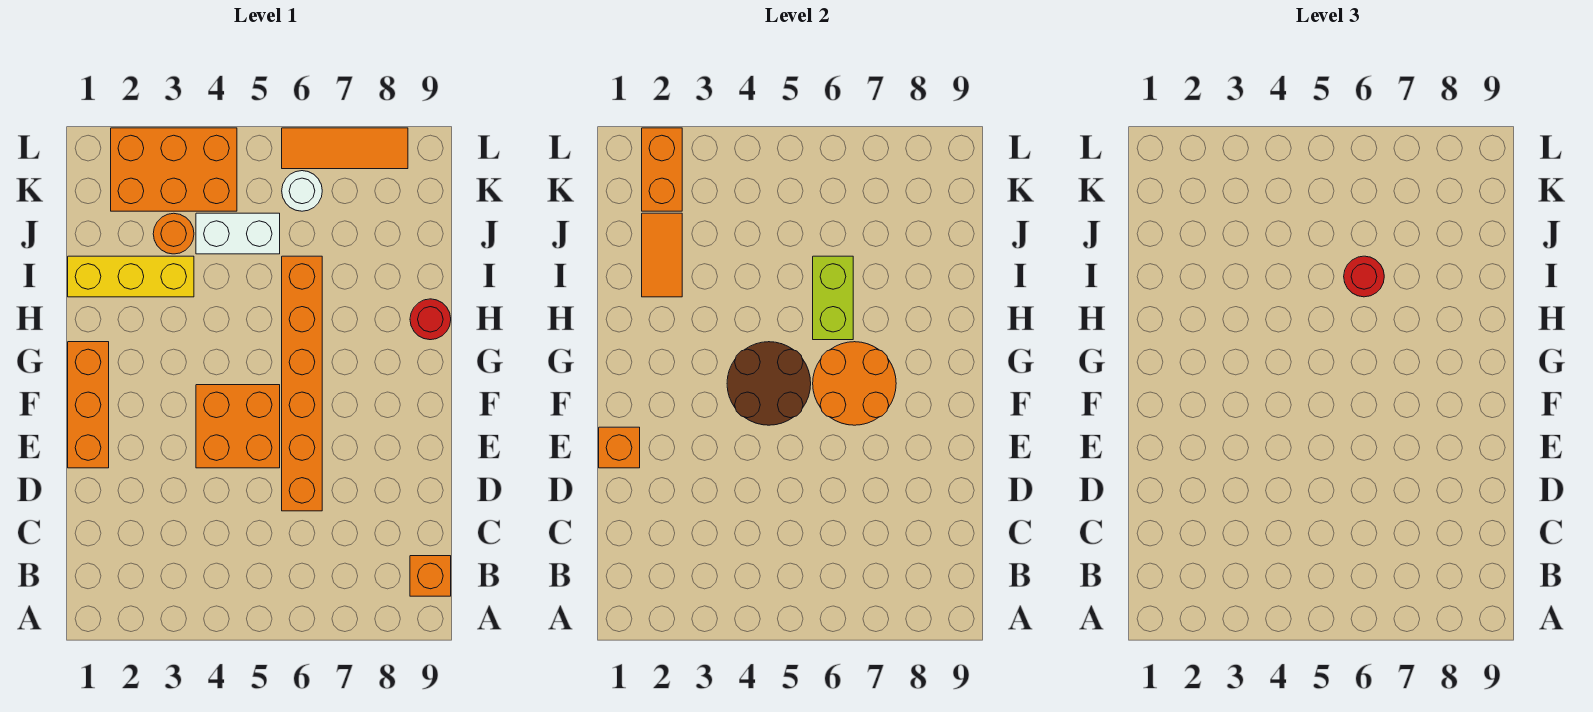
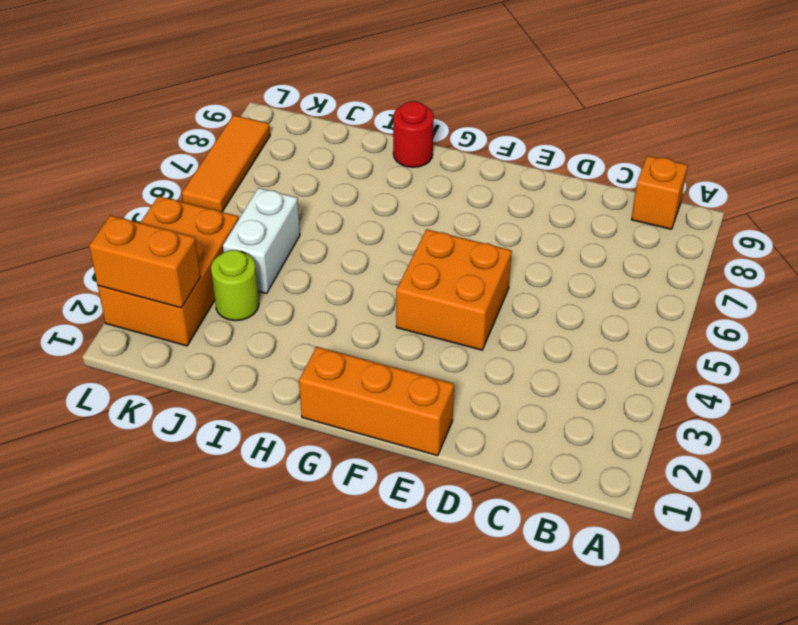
lime 1x1 round brick [211,250,259,321] -> orange 1x1 round brick [153,213,194,254]
none -> orange 1x6 brick [282,256,322,511]
none -> yellow 1x3 brick [68,256,194,297]
none -> white 1x1 round brick [282,171,322,211]

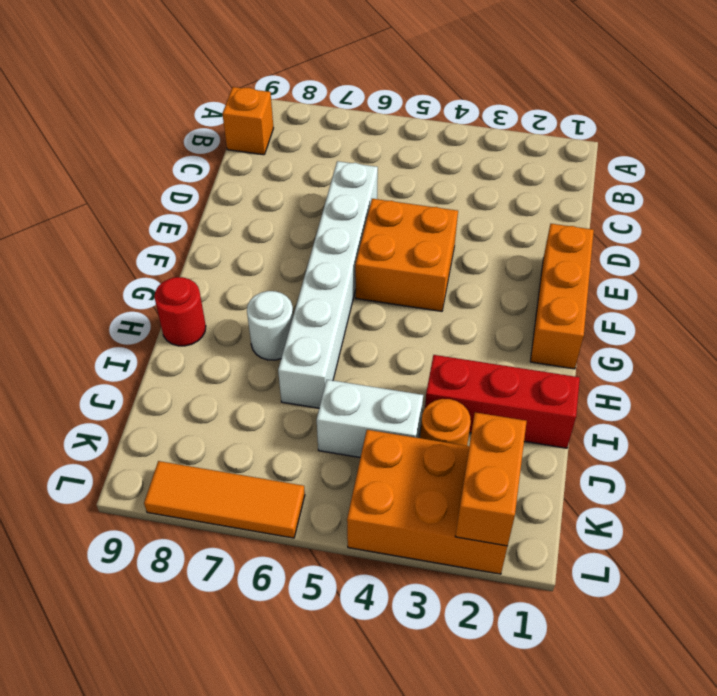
white 1x6 brick [278,161,378,408] -> orange 1x6 brick [282,256,322,511]
white 1x1 round brick [247,291,293,360] -> white 1x1 round brick moved to [282,171,322,211]
red 1x3 brick [425,355,580,448] -> yellow 1x3 brick [68,256,194,297]
none -> orange 1x1 brick [599,427,640,468]
none -> brown 2x2 round brick [727,342,811,425]
none -> orange 2x2 round brick [813,342,896,425]

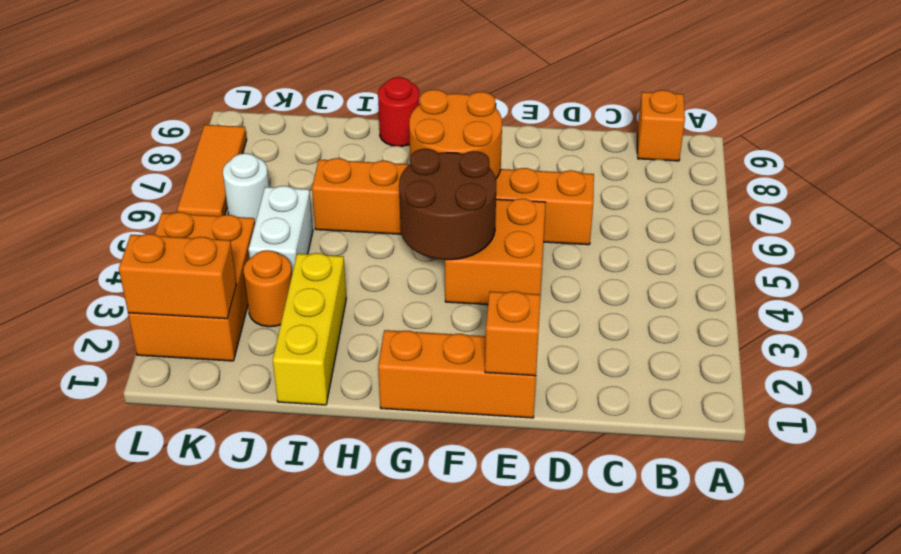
none -> lime 1x2 brick [813,256,853,340]
none -> orange 1x2 tile [642,213,682,297]
none -> red 1x1 round brick [1344,256,1384,297]

